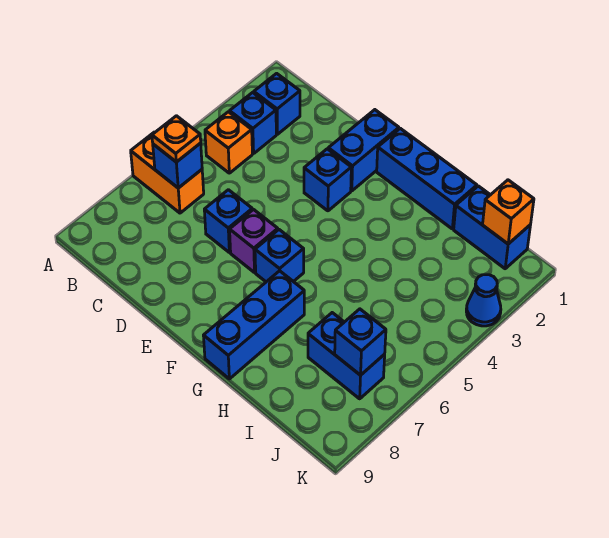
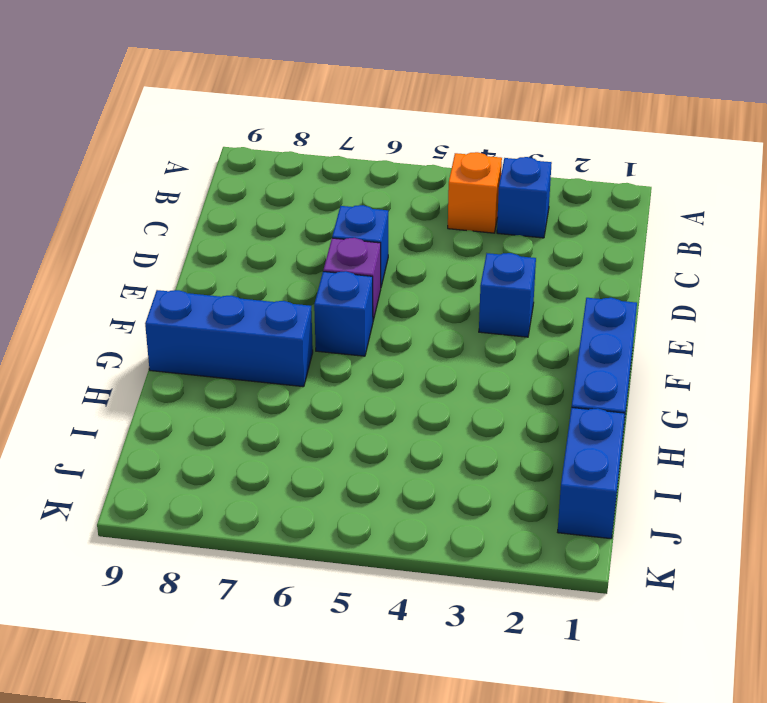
none -> orange 1x2 brick [131,132,204,213]
none -> blue 1x1 brick [254,73,300,134]
none -> blue 1x2 brick [328,110,399,191]

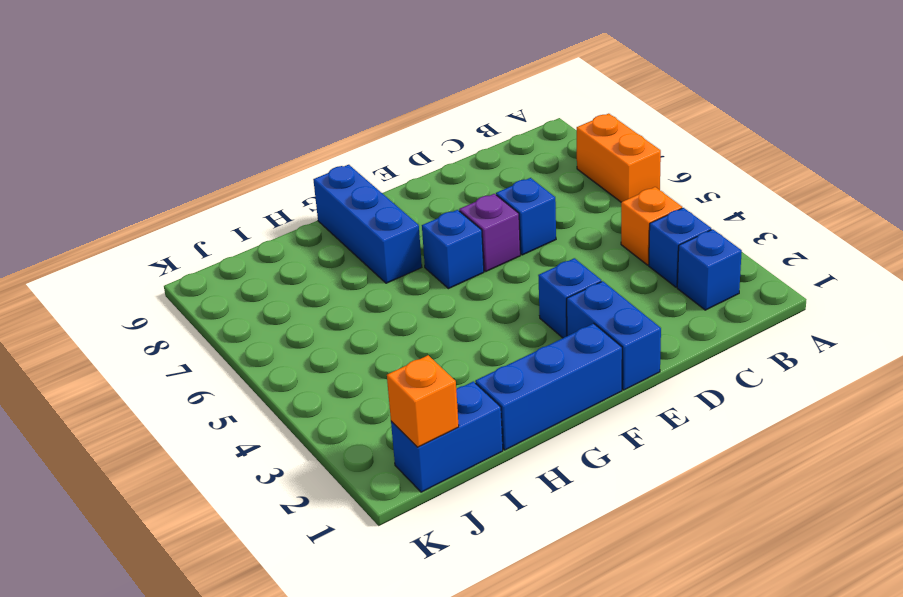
orange 1x2 brick [577,114,661,202] -> orange 1x2 brick turned to [131,132,204,213]
none -> blue 1x2 brick [308,313,385,399]
none -> blue 1x1 cone [466,275,501,326]
none -> blue 1x1 brick [153,143,202,188]

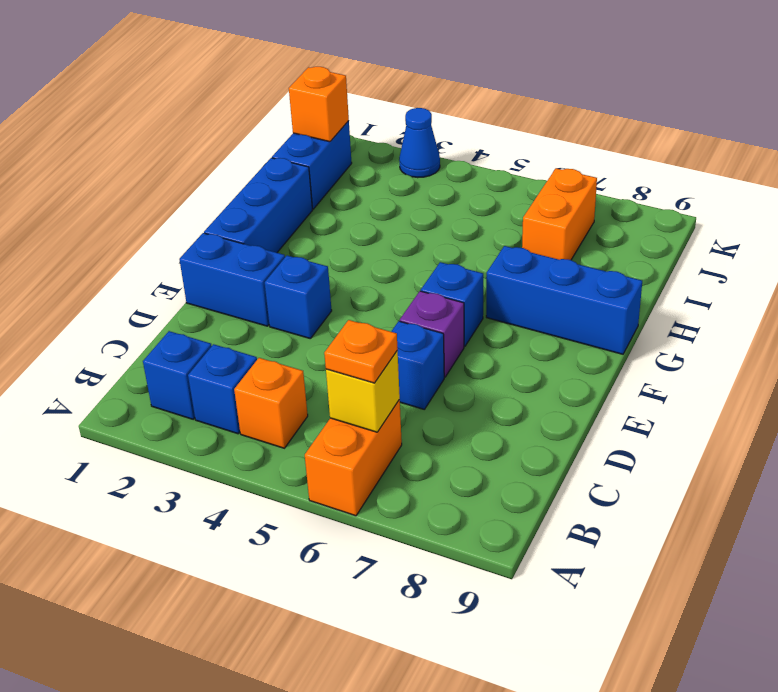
yellow 1x1 brick [326,351,400,432] -> blue 1x1 brick [153,143,202,188]
orange 1x2 brick [522,168,597,260] -> blue 1x2 brick [308,313,385,399]
none -> blue 1x1 brick [335,309,386,375]

